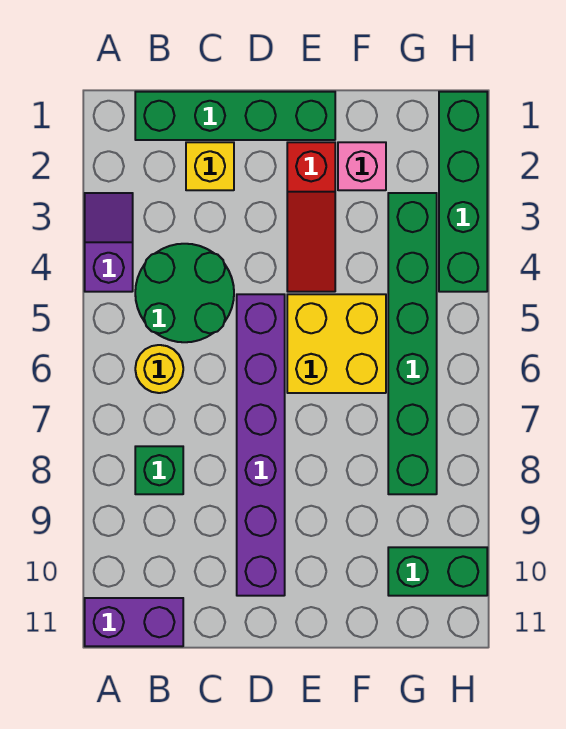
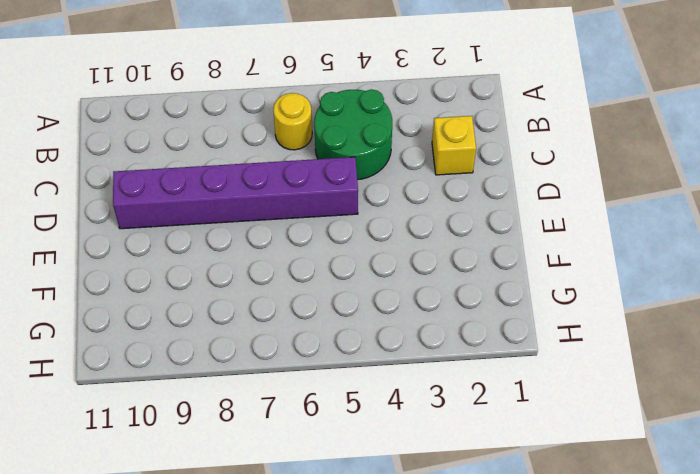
none -> purple 1x2 slope [85,193,133,292]
none -> purple 1x2 brick [85,598,183,646]
none -> green 1x4 brick [135,92,335,140]

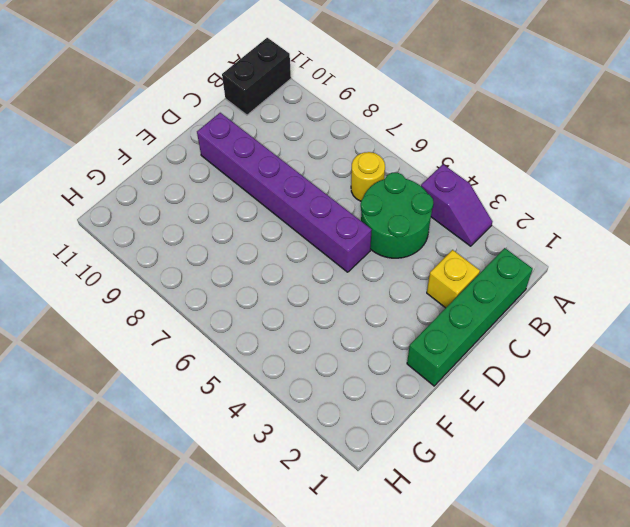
black 1x2 brick [222,38,291,115] -> purple 1x2 brick [85,598,183,646]
none -> green 1x1 brick [135,446,183,494]
none -> red 1x3 slope [287,142,335,292]
none -> yellow 2x2 brick [287,294,386,393]

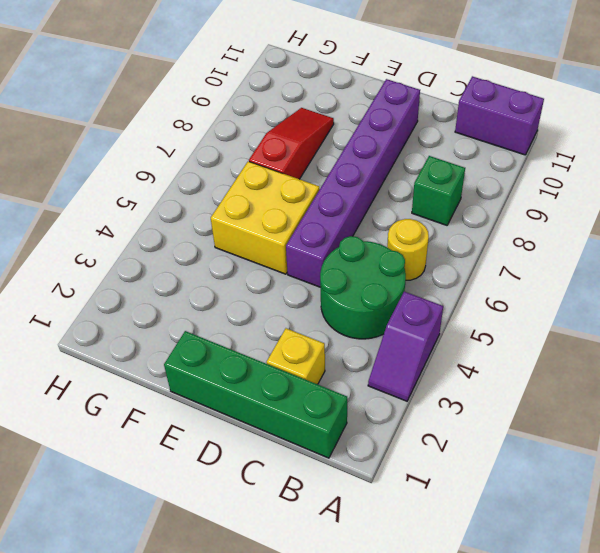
red 1x3 slope [249,108,334,179] -> red 1x3 slope moved to [287,142,335,292]
none -> pink 1x1 brick [338,142,386,190]
none -> green 1x6 brick [388,193,437,494]
none -> green 1x2 brick [388,547,487,596]

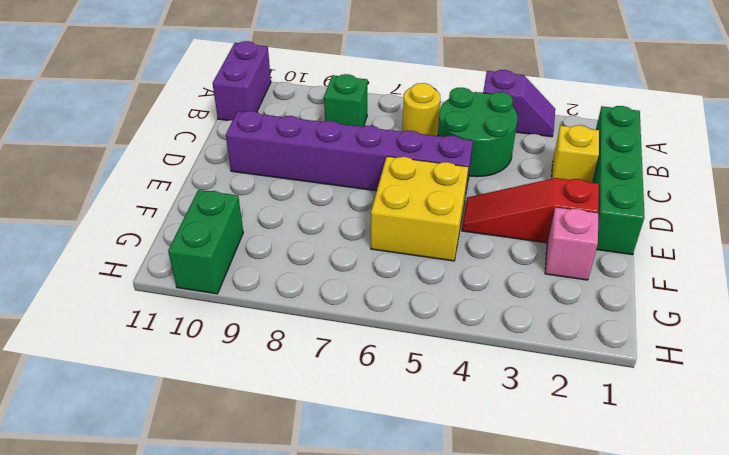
none -> green 1x6 brick [388,193,437,494]
none -> green 1x4 brick [439,92,487,292]

